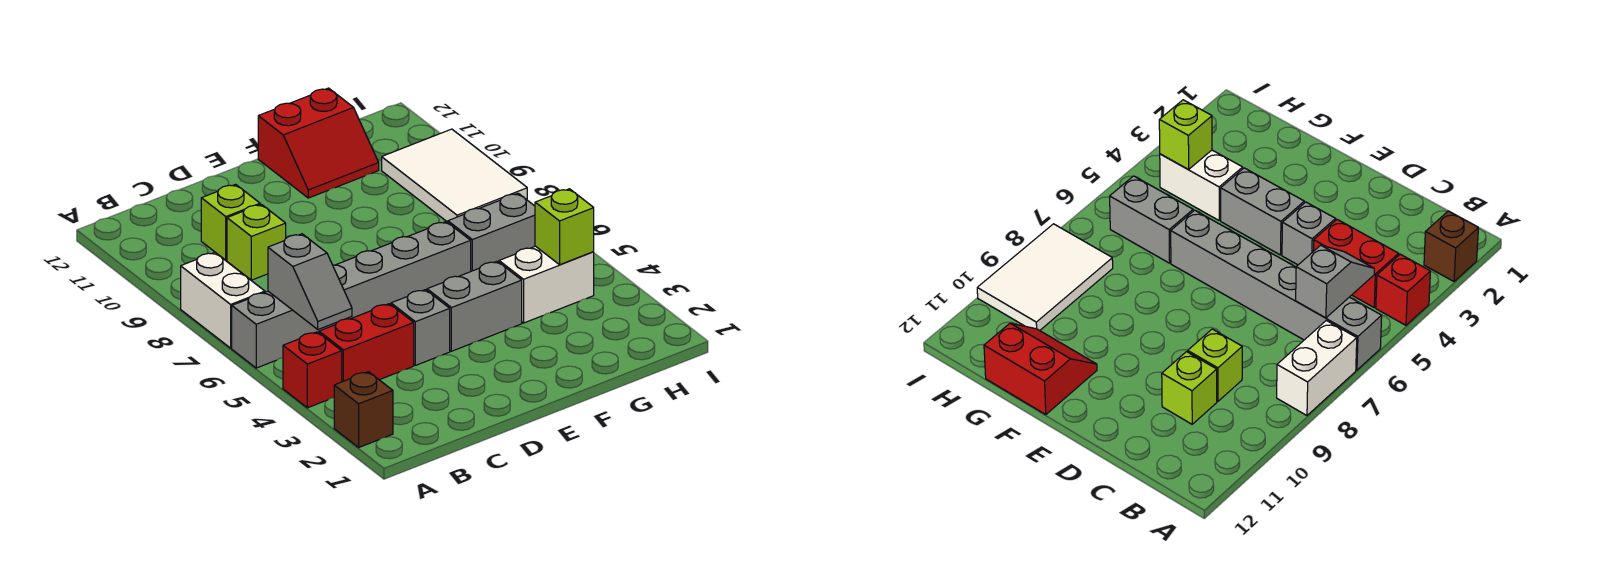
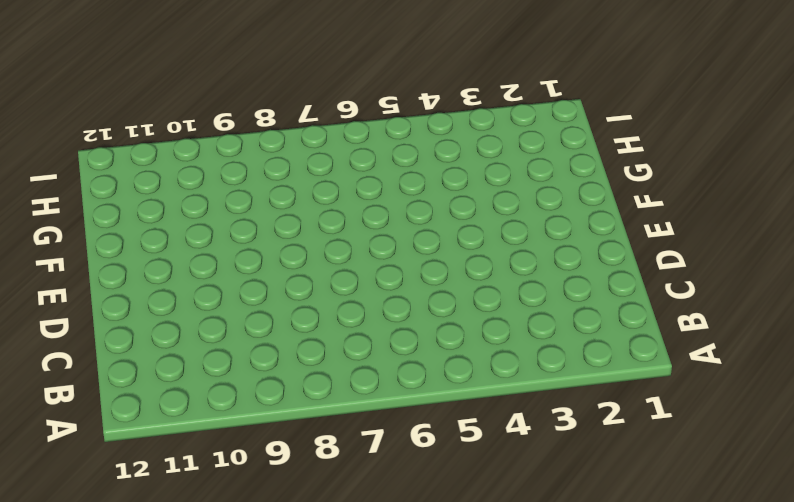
none -> brown 1x1 brick [334,372,393,447]
none -> red 1x1 brick [283,332,342,408]
none -> grey 1x6 brick [232,222,471,368]

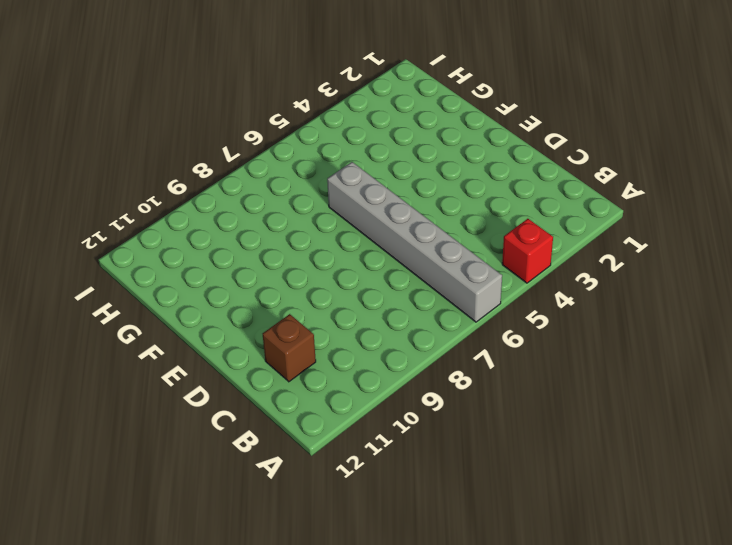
brown 1x1 brick [263,314,316,382] -> brown 1x1 brick moved to [334,372,393,447]
none -> white 1x2 brick [181,252,265,348]
none -> red 1x2 brick [319,304,414,382]
none -> lime 1x1 brick [227,204,286,280]

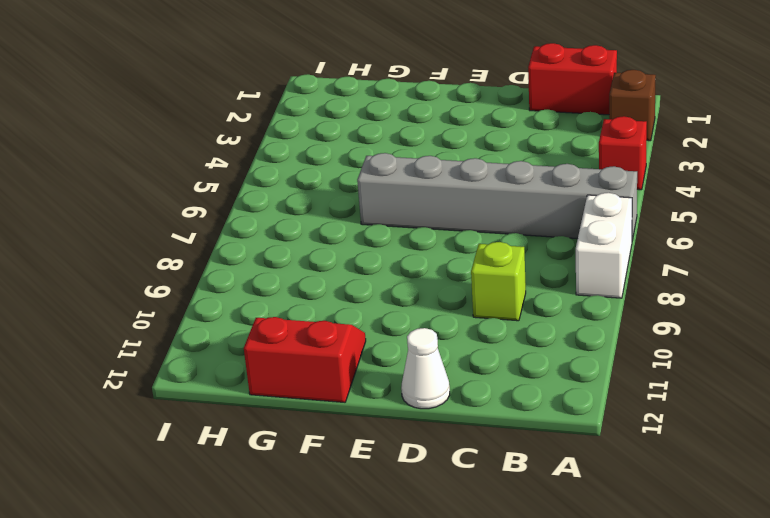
red 1x2 brick [528,43,617,115] -> red 1x2 brick moved to [319,304,414,382]
white 1x1 cone [401,328,450,409] -> none
none -> lime 1x1 brick [201,184,260,260]
none -> grey 1x1 brick [391,290,450,365]
none -> grey 1x2 brick [427,261,522,351]

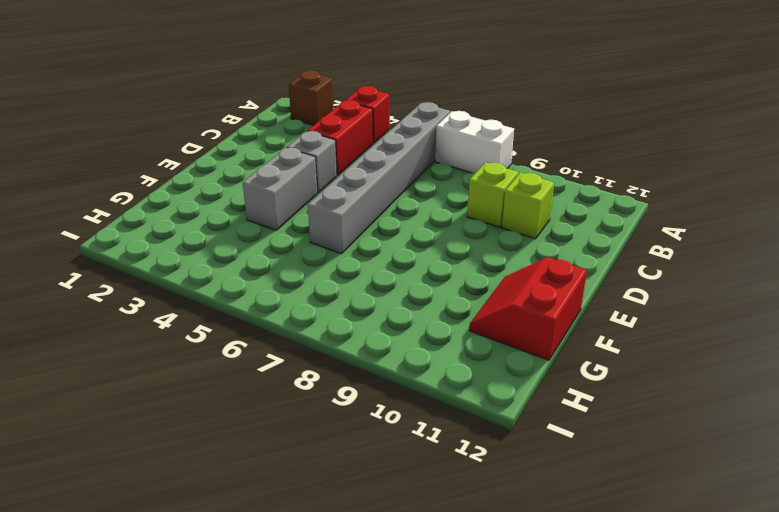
none -> white 1x2 brick [499,246,594,323]
none -> grey 1x2 brick [448,193,535,271]
none -> white 2x3 tile [382,129,527,222]

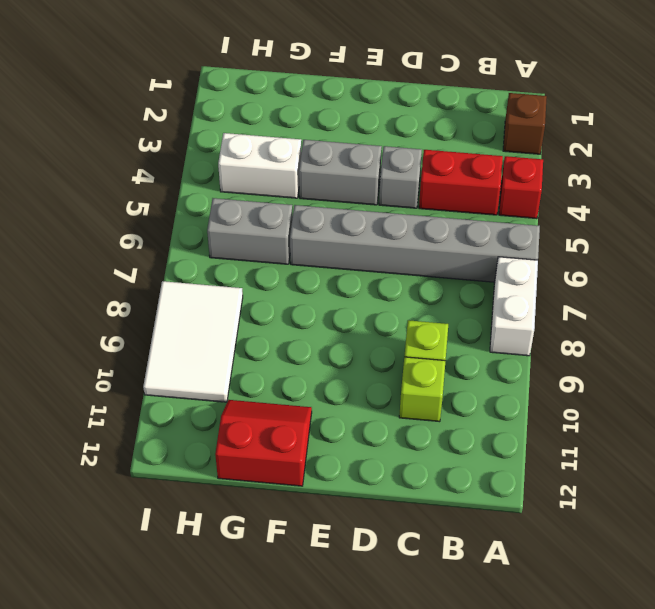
none -> grey 1x2 slope [268,234,352,329]
none -> lime 1x1 brick [535,189,594,265]

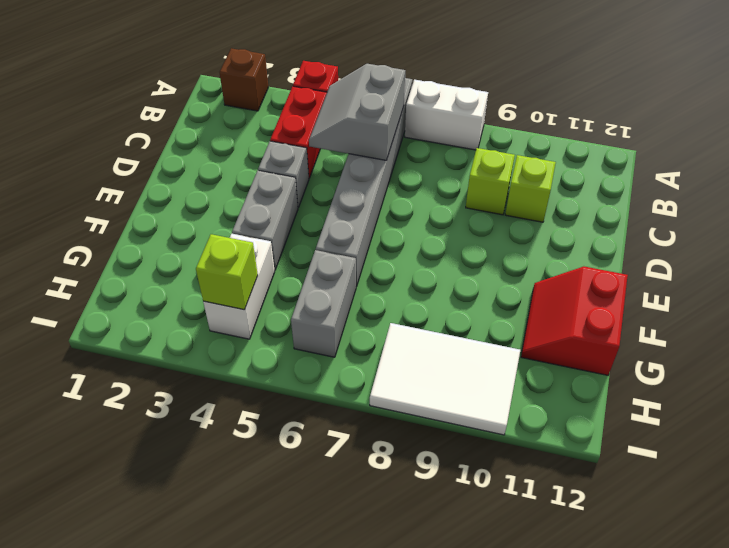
grey 2x2 slope [309,64,405,161] -> grey 1x2 slope [268,234,352,329]

